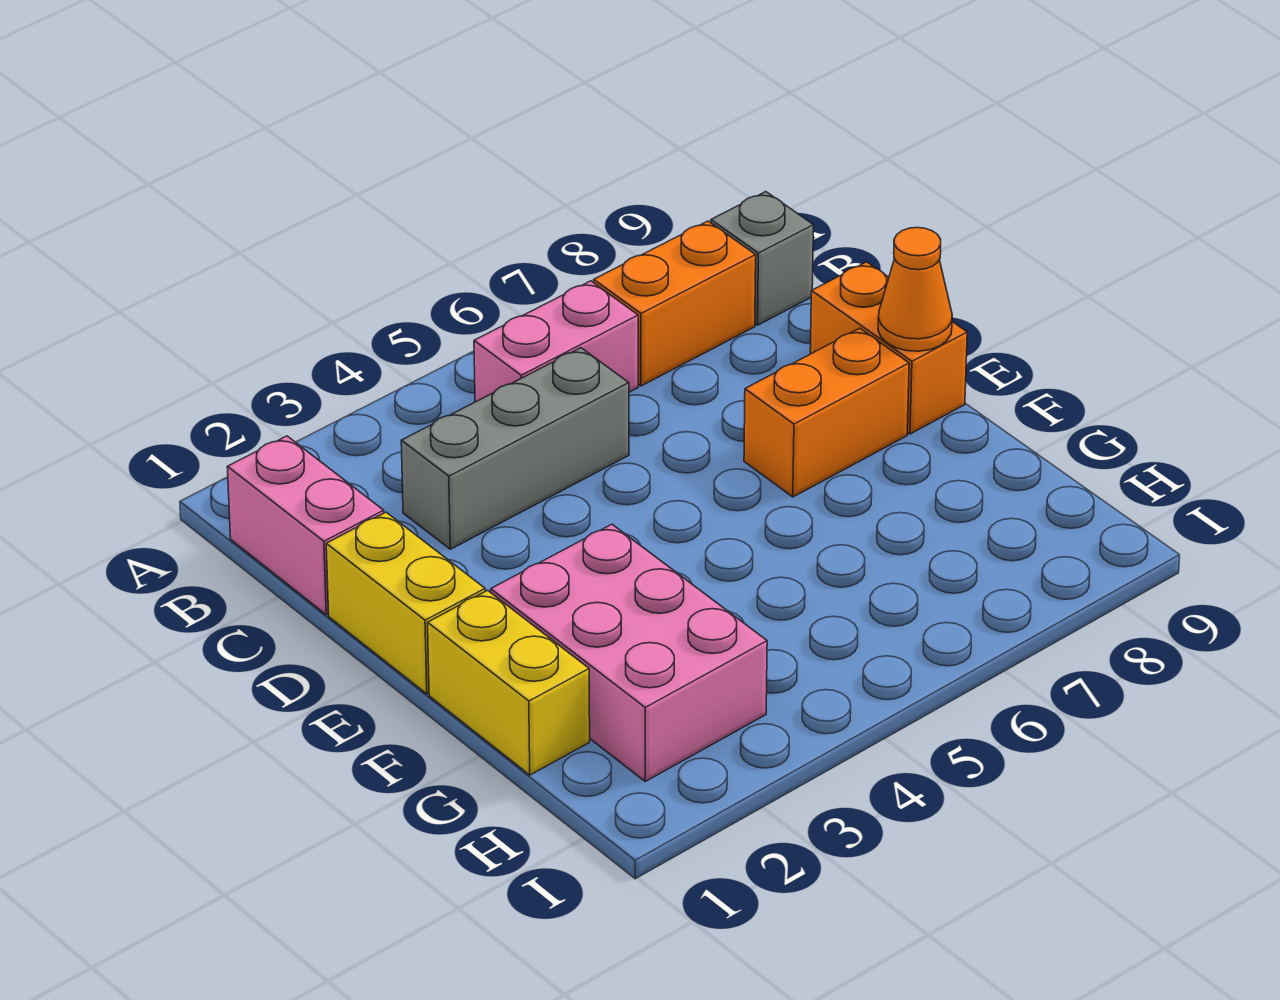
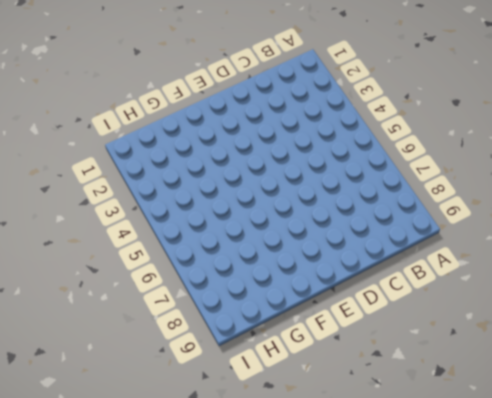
none -> pink 1x2 brick [227,436,384,615]
none -> pink 1x2 brick [474,281,638,402]

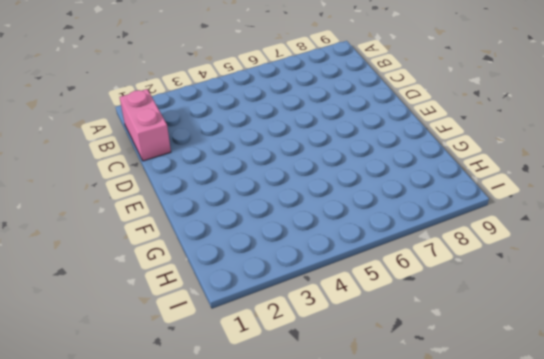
none -> pink 1x2 brick [474,281,638,402]
none -> orange 1x2 brick [594,221,756,386]

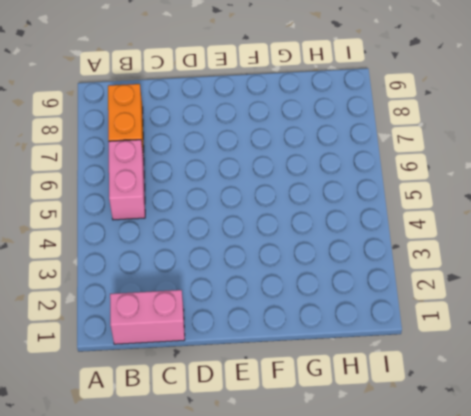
none -> grey 1x1 brick [711,192,814,325]
none -> grey 1x3 brick [401,348,629,549]

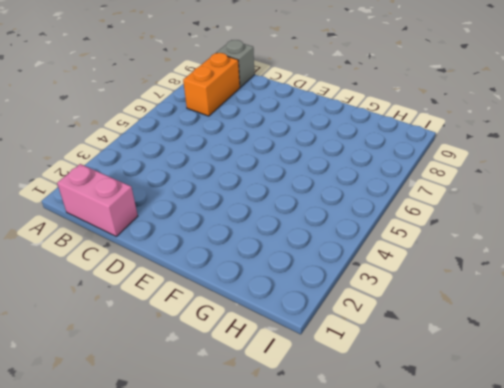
none -> pink 1x2 brick [474,281,638,402]
none -> grey 1x3 brick [401,348,629,549]

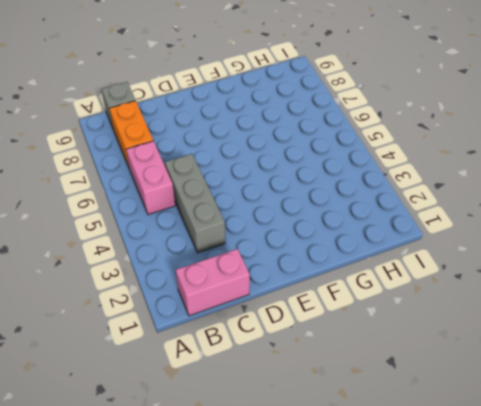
none -> yellow 1x2 brick [326,512,485,694]
none -> orange 1x2 brick [810,262,967,434]

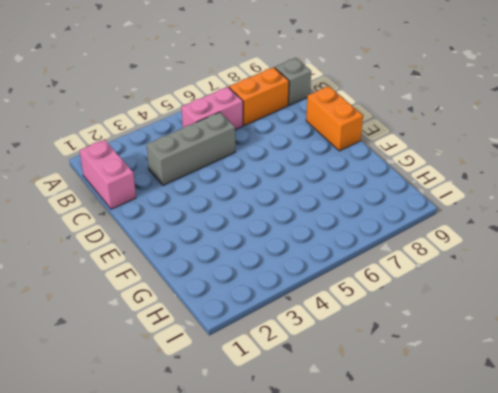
none -> yellow 1x2 brick [326,512,485,694]
none -> orange 1x2 brick [744,328,909,497]

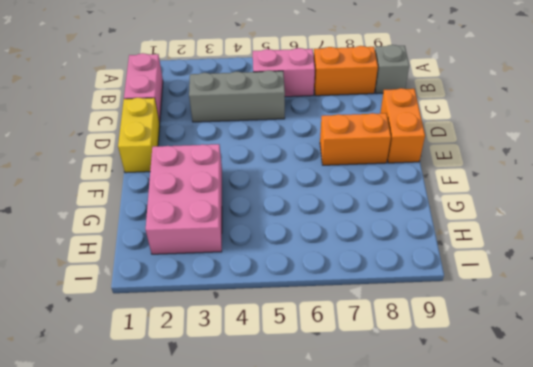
none -> yellow 1x2 brick [428,590,590,775]
none -> orange 1x1 cone [878,227,952,351]

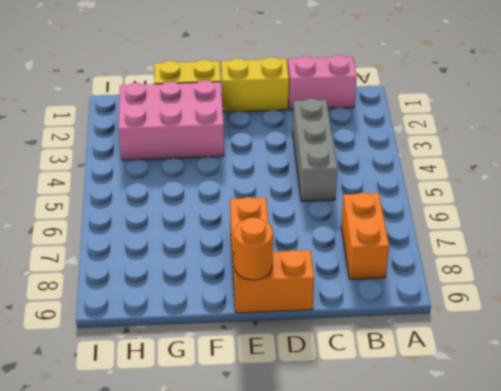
orange 1x1 round brick [234,217,273,280] -> orange 1x1 cone [878,227,952,351]
none -> pink 1x2 brick [474,281,638,402]
none -> grey 1x1 brick [711,192,814,325]

